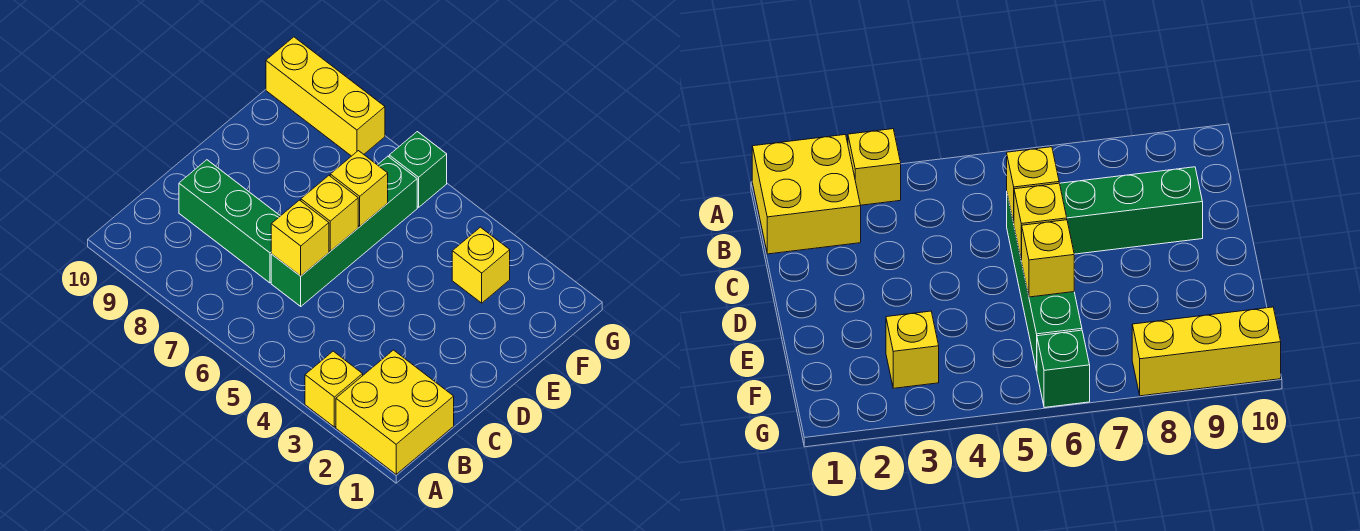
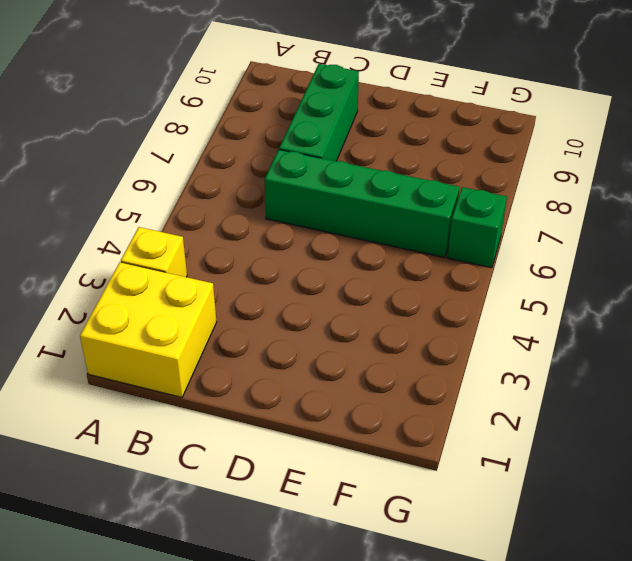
none -> yellow 1x1 brick [452,227,510,303]
none -> yellow 1x3 brick [266,37,385,156]

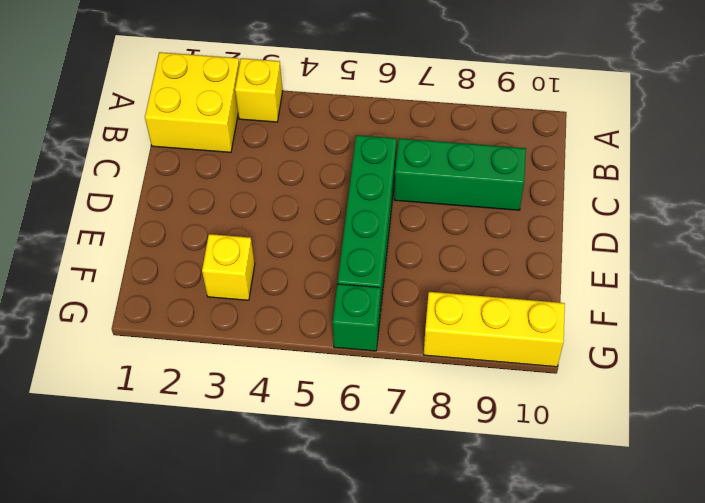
none -> yellow 1x1 brick [271,200,329,276]
none -> yellow 1x1 brick [301,176,358,251]

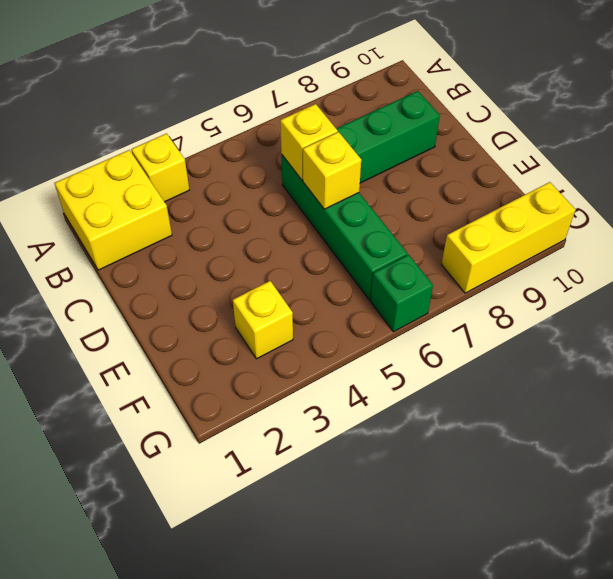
none -> yellow 1x1 brick [330,151,388,226]

